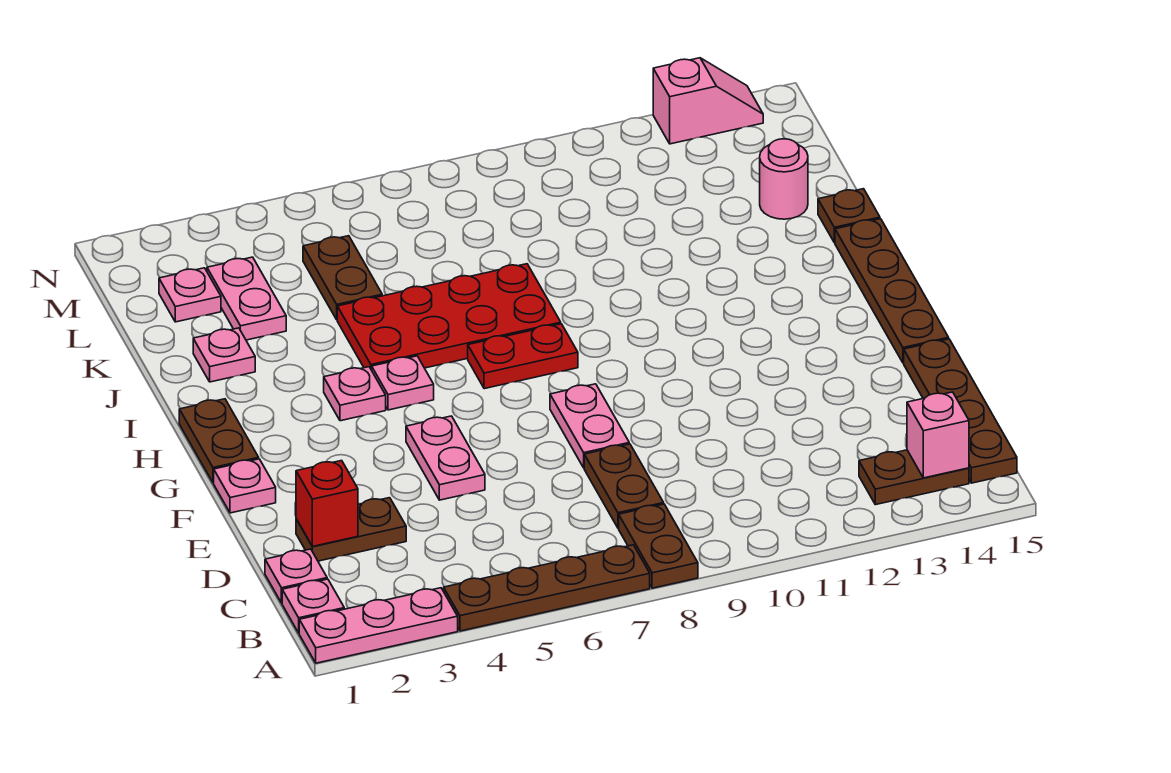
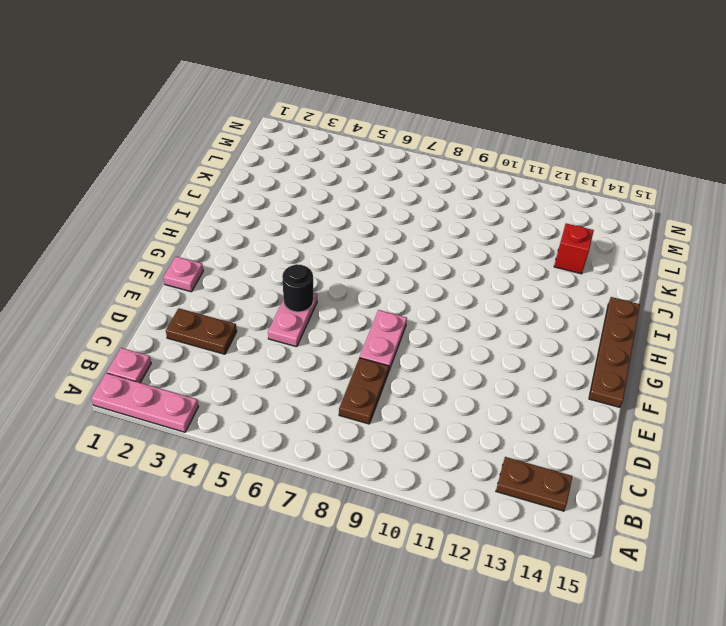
black 1x1 round brick [282,264,313,312] -> none
red 1x1 brick [554,223,594,274] -> red 1x1 brick moved to [296,461,358,546]
none -> brown 1x4 plate [444,545,650,631]
none -> brown 1x2 plate [619,504,698,588]
none -> brown 1x4 plate [904,339,1017,483]

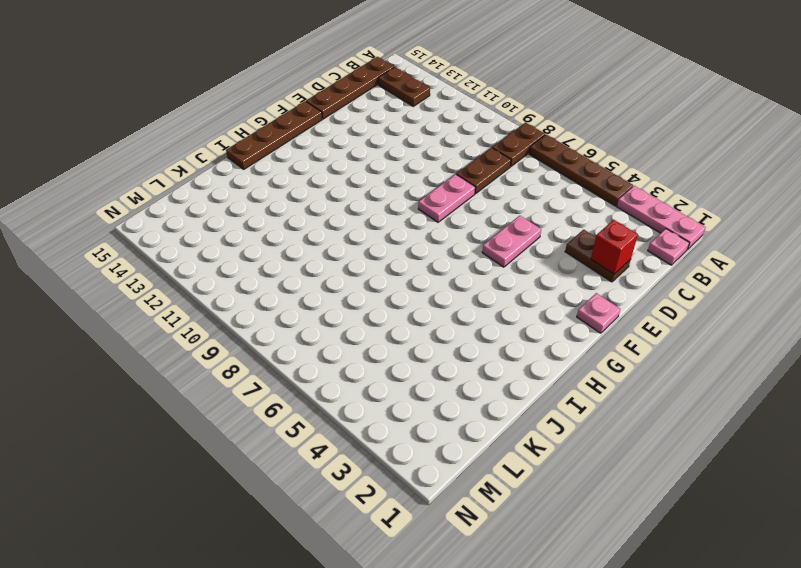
none -> pink 1x1 plate [265,549,327,603]
none -> brown 1x2 plate [179,399,259,483]
none -> pink 1x1 plate [324,367,386,421]

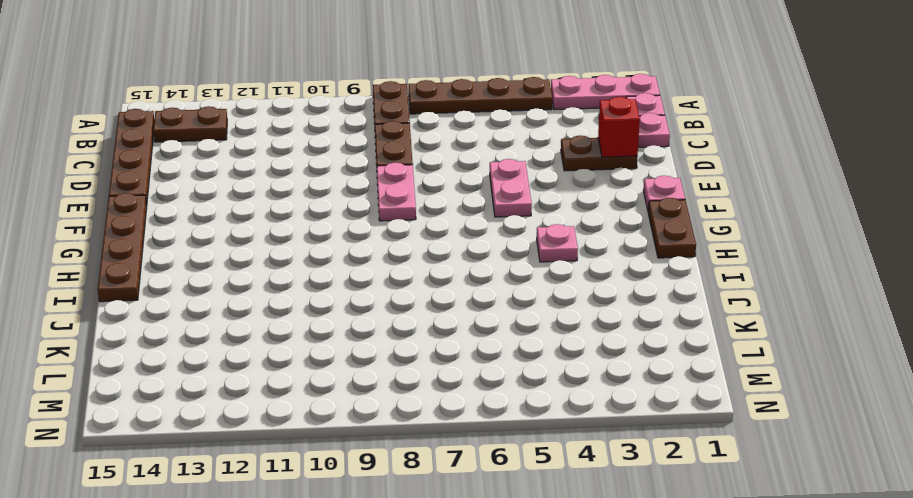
none -> pink 1x1 plate [372,356,434,410]
none -> red 1x2 plate [468,324,578,389]
none -> red 2x4 plate [337,264,561,370]

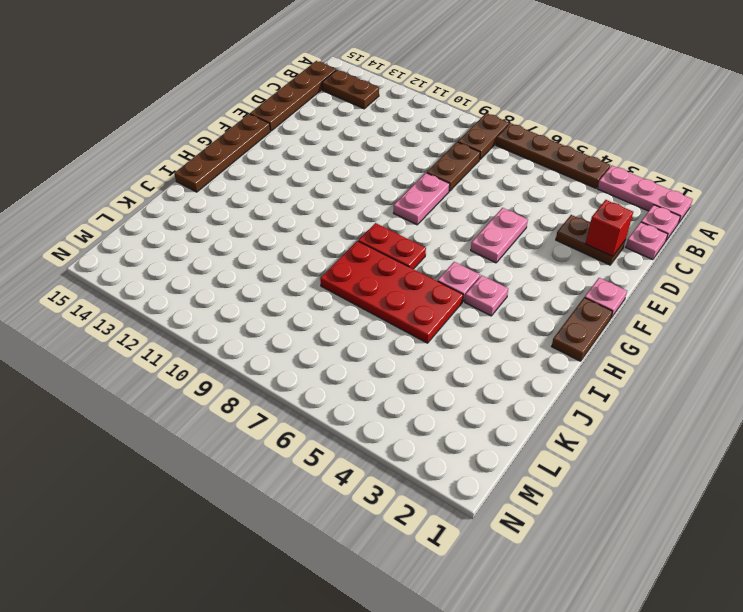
none -> pink 1x1 plate [193,328,255,382]
none -> brown 1x1 plate [818,189,880,243]
none -> pink 1x2 plate [207,257,286,340]

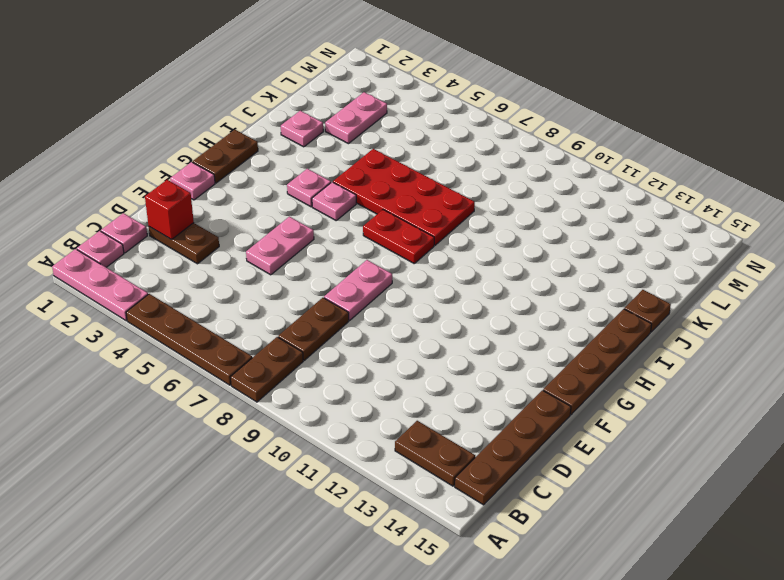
none -> brown 1x2 plate [303,236,382,320]
none -> pink 1x1 round brick [760,139,808,219]
none -> pink 1x1 plate [159,268,221,322]

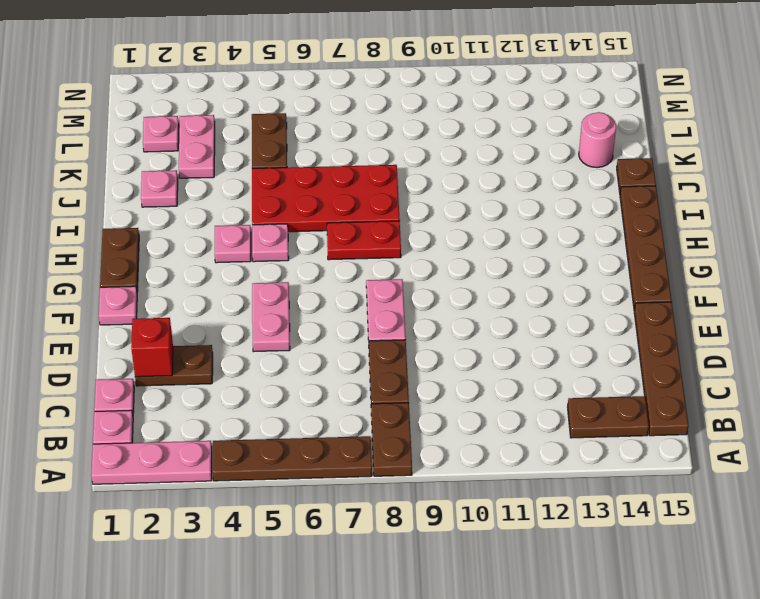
none -> pink 1x2 slope [653,58,763,144]
none -> pink 1x1 brick [907,392,969,478]

